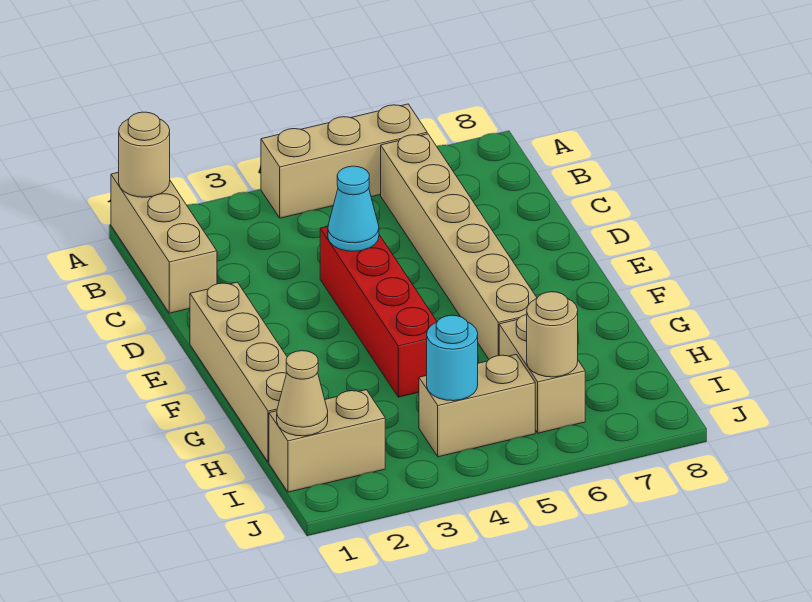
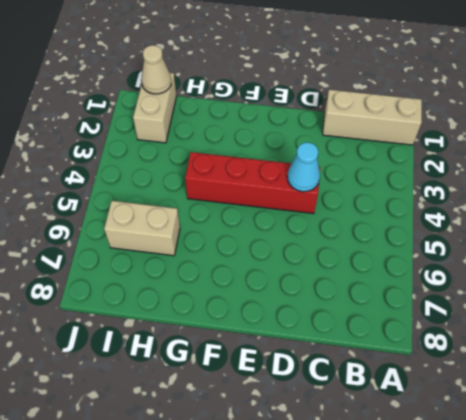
none -> tan 1x3 brick [261,104,427,218]
none -> tan 1x6 brick [381,134,537,359]
none -> tan 1x4 brick [190,282,287,462]

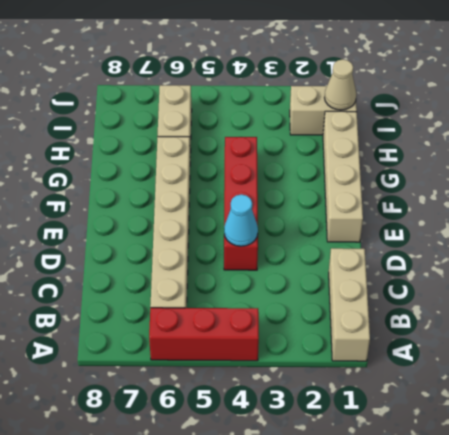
red 1x3 brick [149,308,259,361] -> tan 1x3 brick [261,104,427,218]
none -> tan 1x2 brick [419,354,535,457]
none -> tan 1x1 round brick [119,112,170,197]
none -> cyan 1x1 round brick [427,315,478,401]

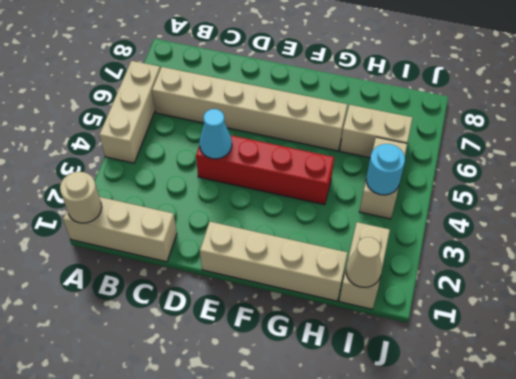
none -> tan 1x1 round brick [527,292,578,377]

